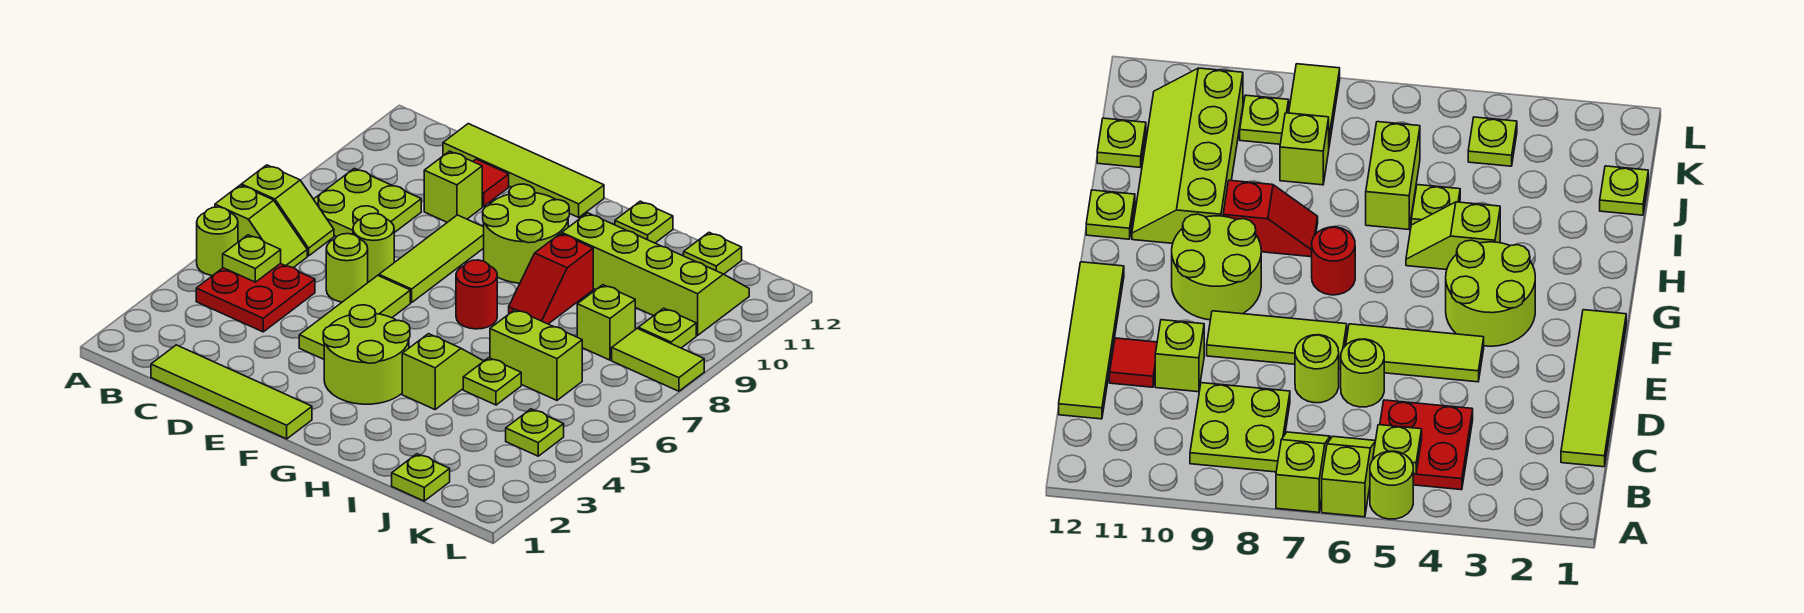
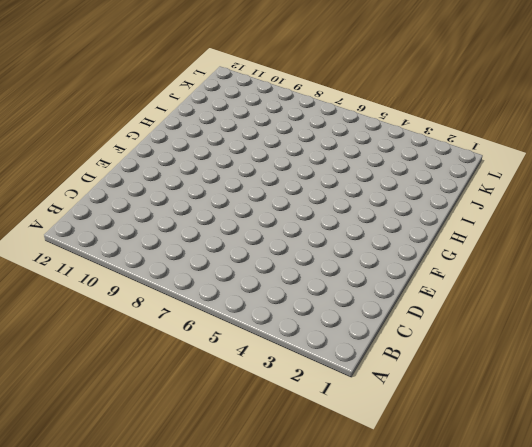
none -> lime 1x1 round brick [197,207,238,276]
none -> lime 1x2 slope [215,185,307,268]
none -> lime 1x2 slope [241,165,334,256]

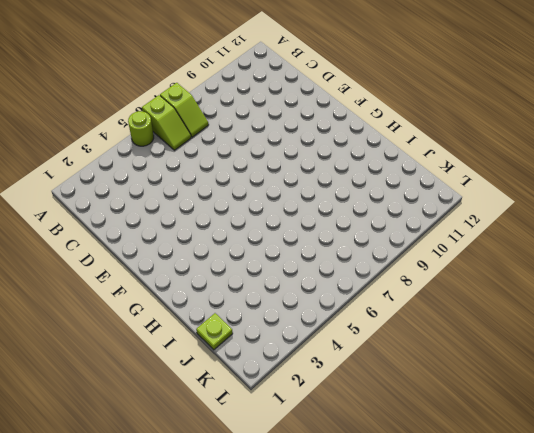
none -> red 2x2 plate [196,263,315,332]
none -> lime 2x2 plate [314,168,421,237]
none -> lime 1x4 tile [151,345,312,439]

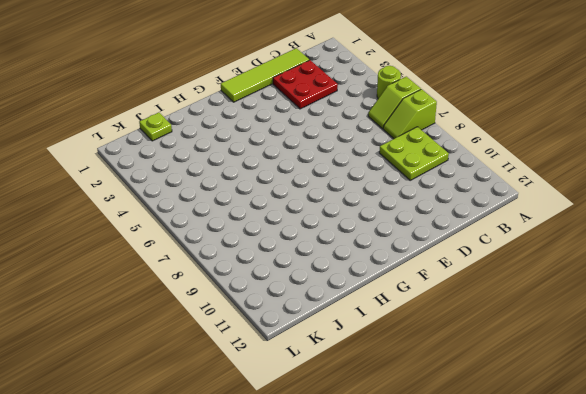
red 2x2 plate [273,60,338,109] -> red 2x2 plate moved to [196,263,315,332]
none -> lime 1x4 tile [443,124,604,217]
none -> lime 1x1 round brick [326,234,368,302]
none -> lime 1x1 round brick [353,213,394,282]

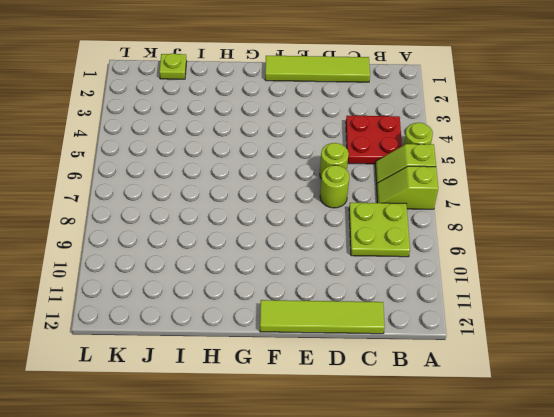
none -> lime 1x1 brick [424,151,482,222]
none -> red 1x1 tile [473,159,509,207]
none -> lime 1x3 tile [299,275,410,359]

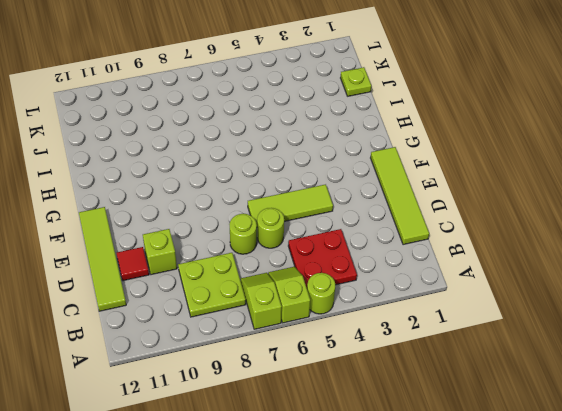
none -> lime 1x3 tile [379,215,484,303]
none -> lime 2x2 round brick [323,305,410,404]
none -> lime 2x2 round brick [483,184,569,283]

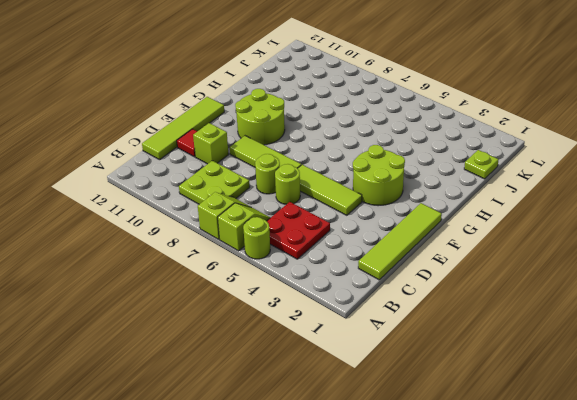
none -> red 1x1 round brick [456,260,497,329]
none -> lime 1x2 slope [402,334,484,409]
none -> red 1x2 slope [509,234,593,324]

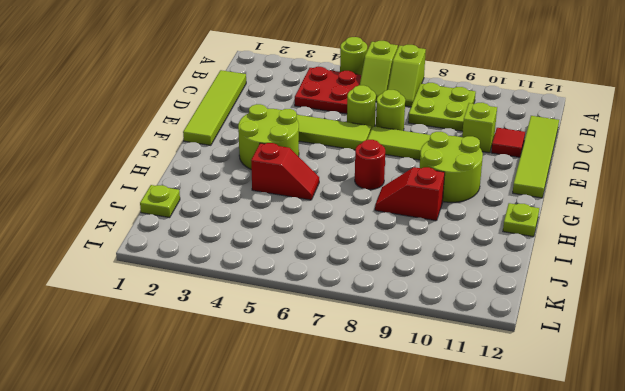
red 1x2 slope [251,143,319,200] -> lime 1x2 slope [402,334,484,409]
none -> lime 2x4 slope [562,213,749,335]
none -> lime 1x1 plate [463,358,521,405]
none -> lime 1x2 brick [490,309,582,400]

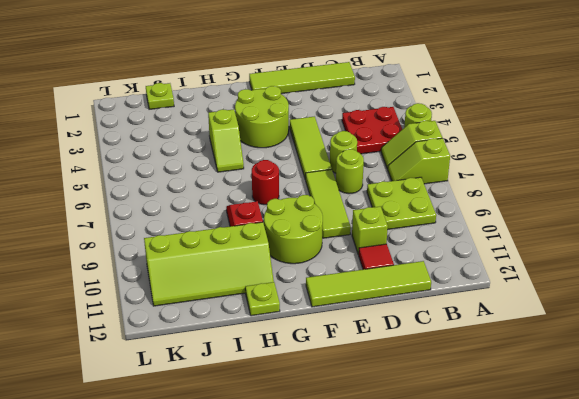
none -> lime 1x1 plate [463,358,521,405]
none -> lime 1x2 brick [490,309,582,400]
none -> lime 1x1 brick [577,285,635,360]

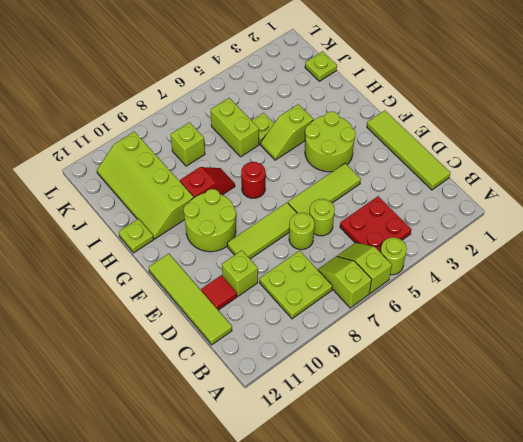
none -> lime 1x1 plate [684,233,742,274]
none -> lime 1x1 plate [506,409,564,456]
none -> lime 1x2 tile [612,328,704,391]

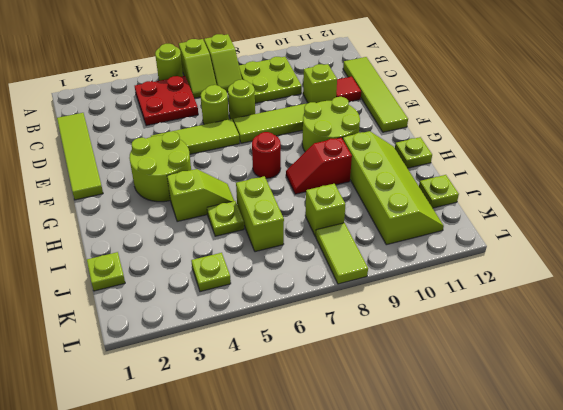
none -> lime 1x1 plate [638,308,696,348]
none -> lime 1x1 plate [223,235,281,282]

